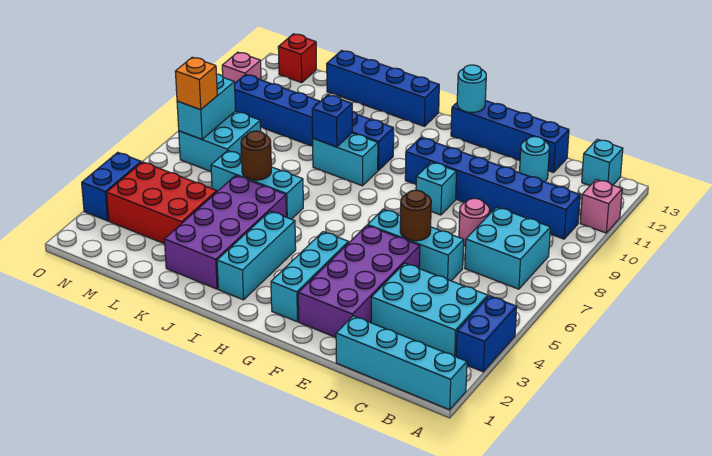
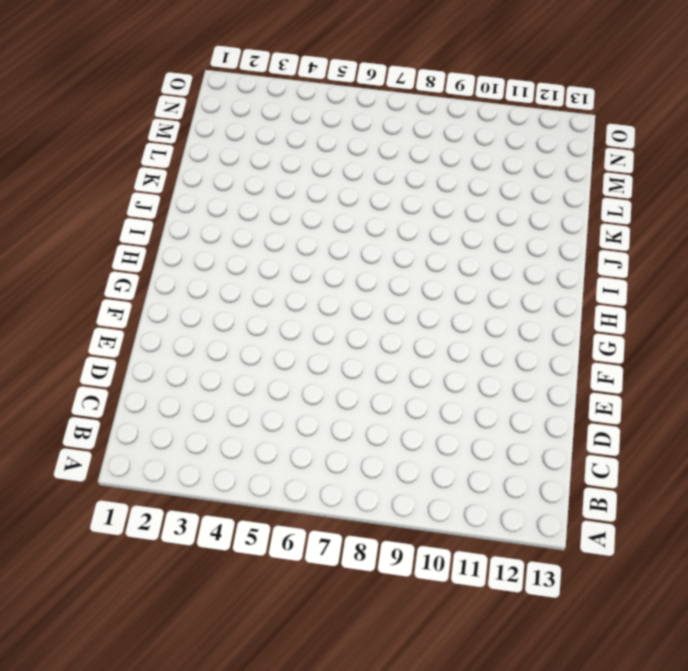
none -> cyan 1x4 brick [336,316,467,410]
none -> blue 1x2 brick [456,296,517,372]
none -> pink 1x1 brick [580,179,622,233]
none -> cyan 2x3 brick [371,263,488,357]

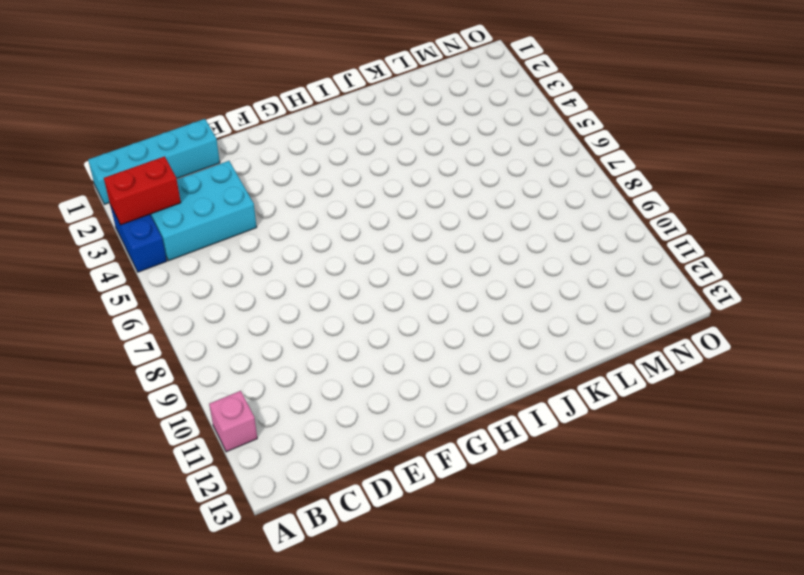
red 1x2 brick [104,156,181,225] -> none
none -> cyan 2x2 brick [465,207,550,289]
none -> blue 1x6 brick [405,138,580,239]
none -> cyan 1x1 brick [582,139,623,185]
none -> cyan 1x3 brick [368,209,464,281]

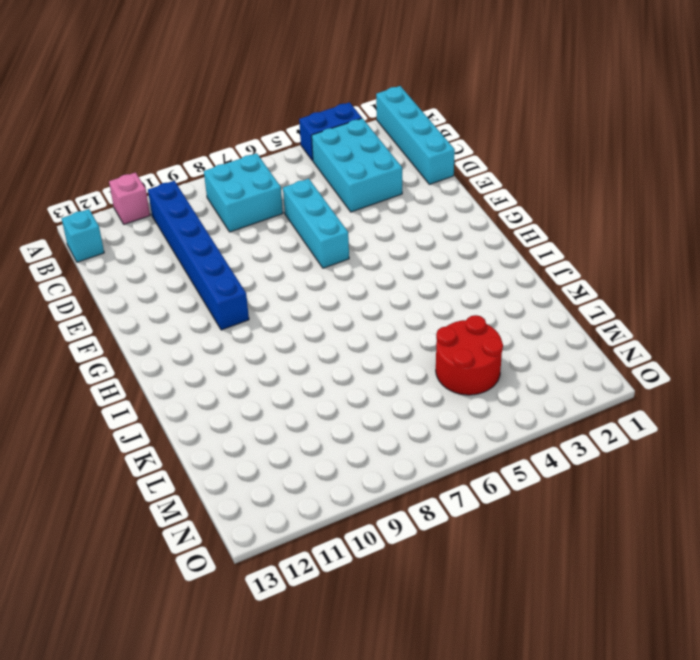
red 2x2 round brick [436,315,503,395] -> red 2x3 brick [107,162,217,244]
none -> pink 1x1 round brick [459,198,490,246]
none -> cyan 1x1 round brick [520,137,550,182]
none -> blue 1x4 brick [451,100,569,172]
none -> purple 2x4 brick [298,225,420,337]

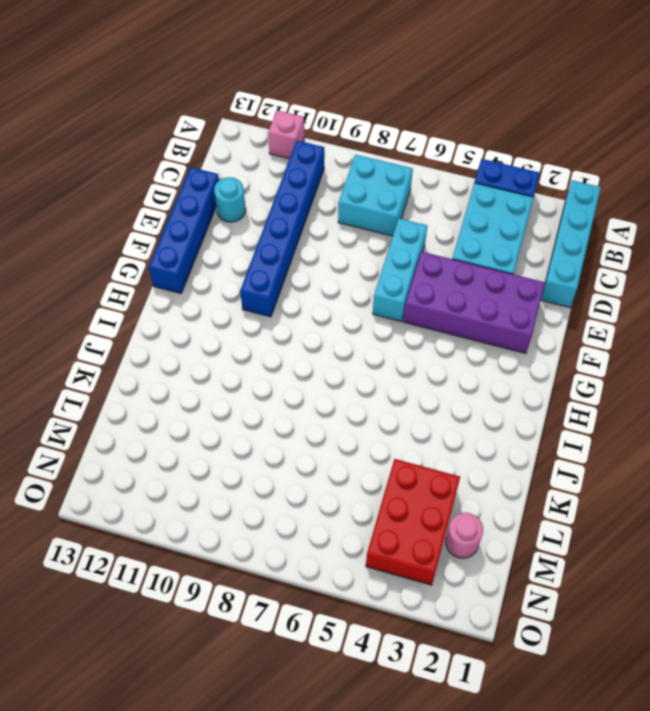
pink 1x1 round brick [446,513,483,558] -> pink 1x1 round brick moved to [459,198,490,246]
none -> cyan 1x1 brick [582,139,623,185]
none -> cyan 1x1 brick [416,162,457,215]
none -> cyan 1x3 brick [271,232,349,322]
none -> cyan 1x3 brick [217,211,296,300]

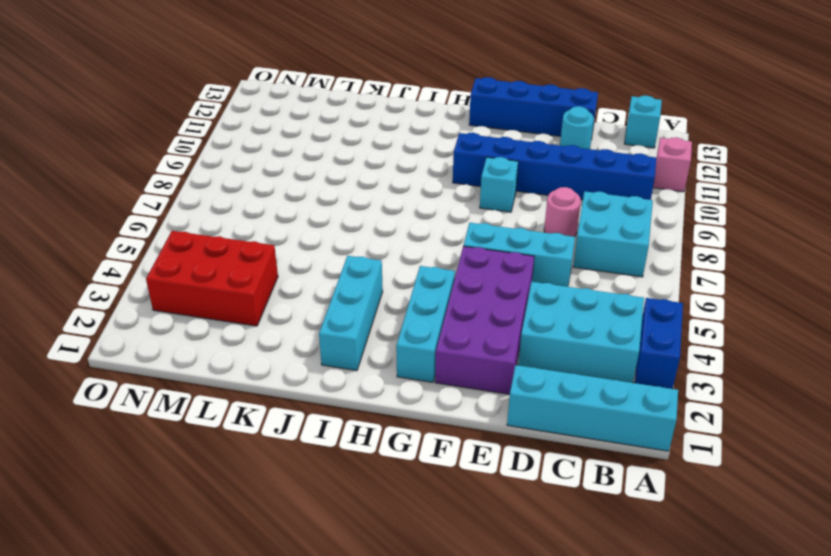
none -> cyan 1x2 brick [313,133,378,186]
none -> blue 1x6 brick [235,74,394,170]
none -> blue 1x4 brick [327,51,439,126]
none -> purple 2x4 brick [164,175,286,289]

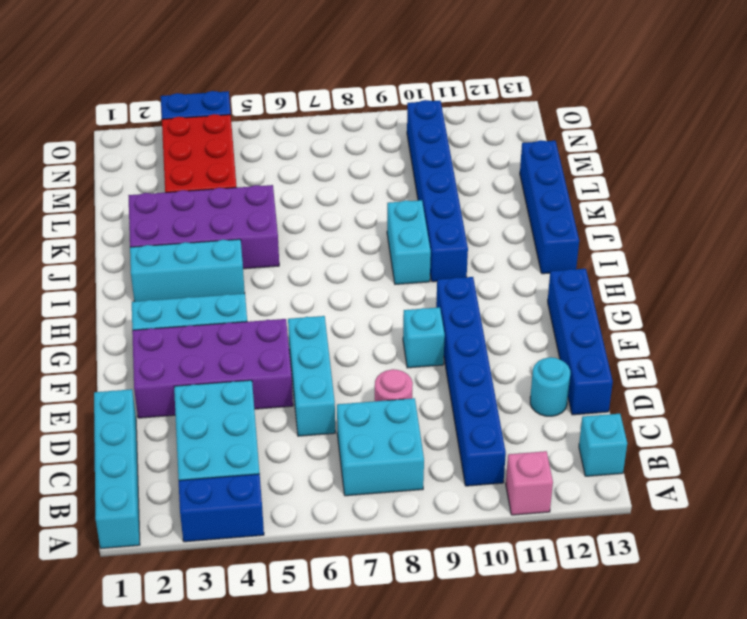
none -> cyan 1x3 brick [211,150,303,219]
none -> cyan 2x2 brick [179,111,261,171]
none -> red 1x1 brick [278,34,316,83]
none -> pink 1x1 brick [222,52,261,83]

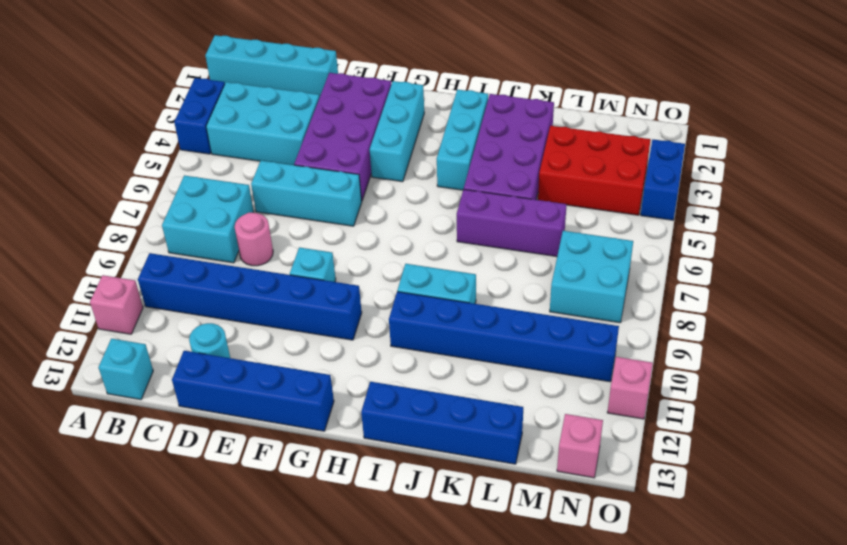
purple 1x3 brick [457,189,567,257] -> cyan 1x3 brick [211,150,303,219]
pink 1x1 brick [557,414,603,478] -> red 1x1 brick [278,34,316,83]
none -> brown 1x1 round brick [400,190,431,241]
none -> cyan 1x1 round brick [457,65,486,113]
none -> blue 1x1 brick [312,95,352,147]
none -> brown 1x1 round brick [241,131,271,180]

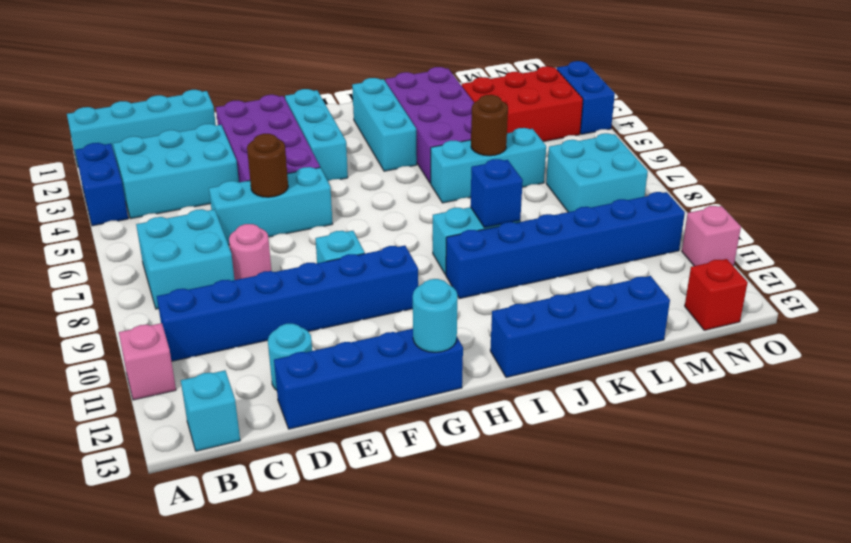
none -> cyan 1x2 brick [177,74,236,139]
none -> orange 1x1 brick [175,57,217,110]

